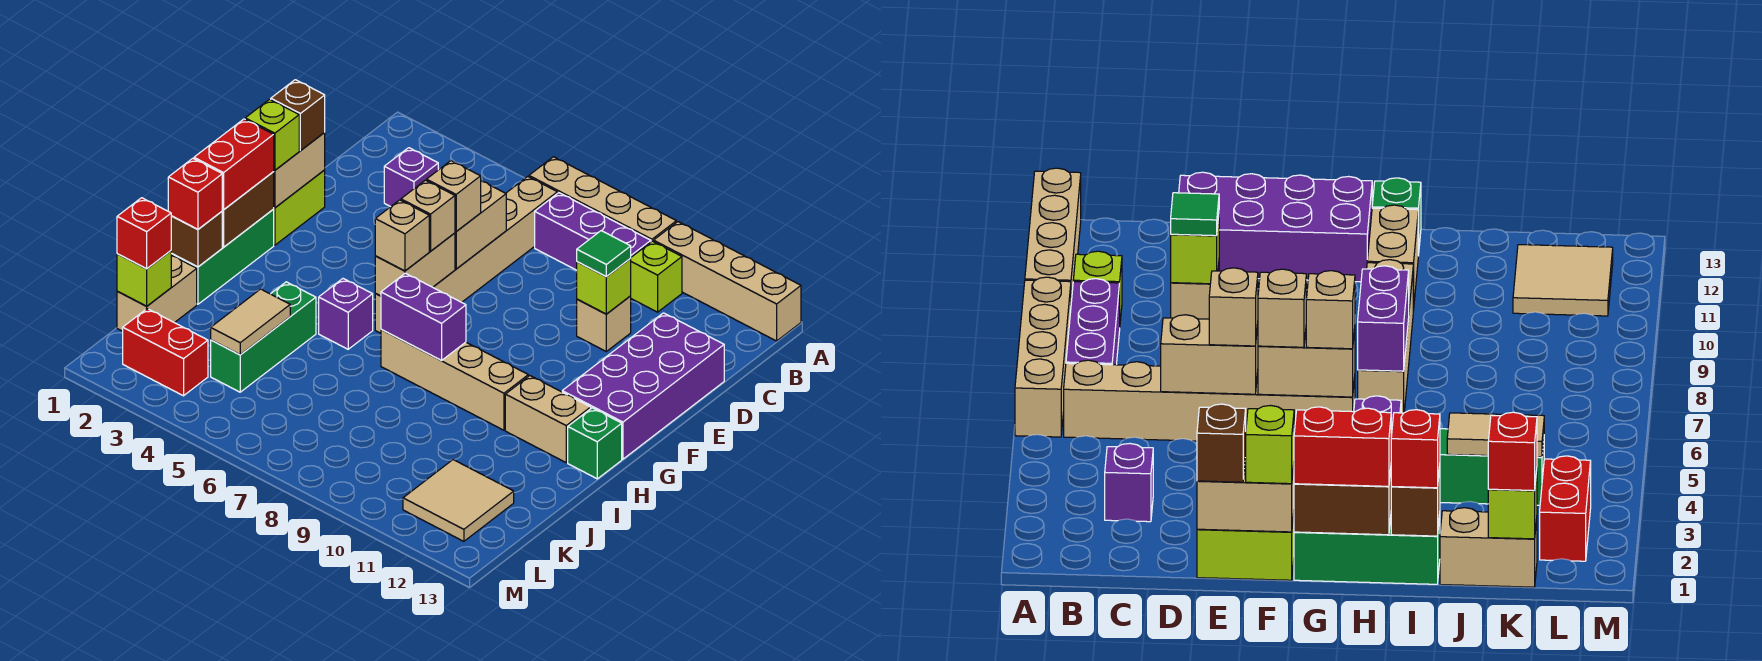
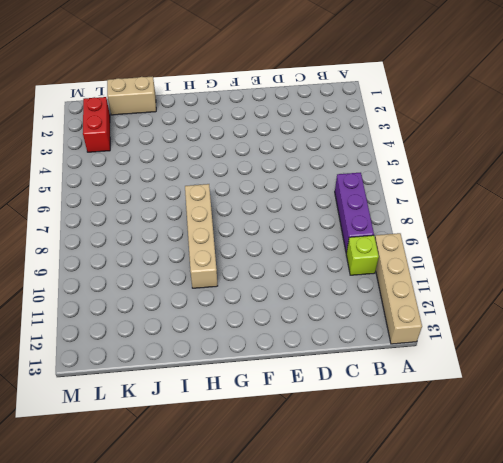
none -> tan 1x4 brick [529,157,676,242]
none -> tan 1x6 brick [375,177,557,333]
none -> purple 1x1 brick [384,148,438,207]
none -> tan 1x1 brick [577,296,631,351]

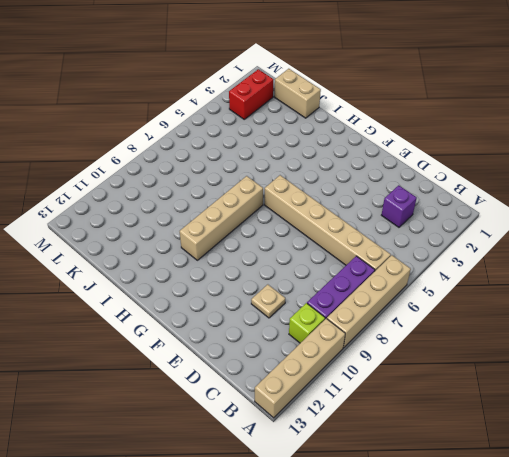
tan 1x1 plate [251,284,285,318] -> tan 1x1 brick [577,296,631,351]
none -> purple 2x4 brick [562,313,724,459]
none -> lime 1x2 brick [273,170,325,245]
none -> green 1x3 brick [171,210,274,304]
none -> purple 1x1 brick [319,279,373,349]

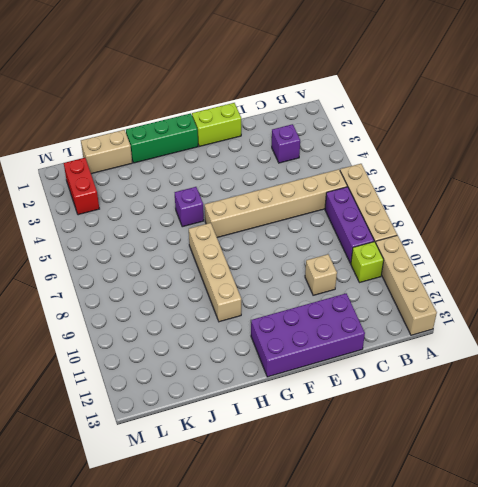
none -> tan 1x2 brick [505,376,591,462]
none -> green 1x1 brick [568,408,622,479]
none -> green 1x3 brick [211,282,316,392]
none -> tan 2x2 tile [403,460,514,541]

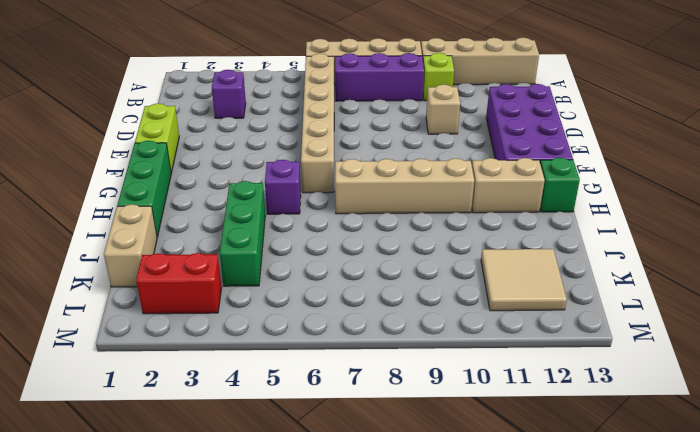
none -> tan 1x2 brick [455,181,506,269]
none -> lime 1x1 brick [577,258,631,314]
none -> tan 1x2 brick [274,133,325,208]
none -> tan 1x2 brick [375,233,455,296]

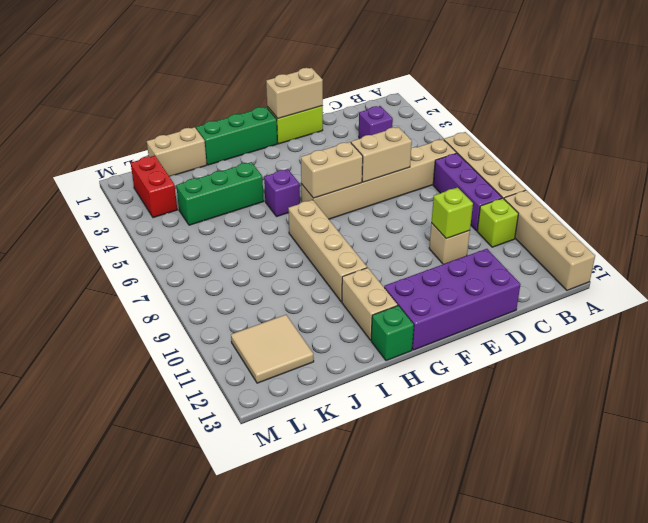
none -> brown 1x2 brick [222,172,274,247]
none -> purple 1x2 brick [381,273,466,361]
none -> brown 1x1 brick [171,211,222,267]
none -> tan 1x2 tile [211,289,290,355]

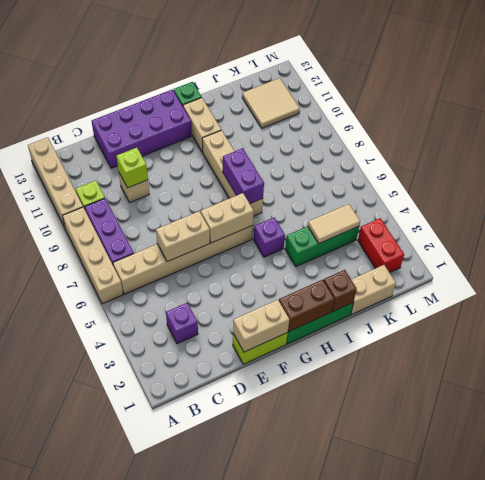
none -> lime 1x1 brick [117,251,172,306]
none -> green 1x1 tile [577,231,631,277]
none -> brown 1x1 brick [271,80,325,150]
none -> tan 1x1 brick [427,161,481,231]

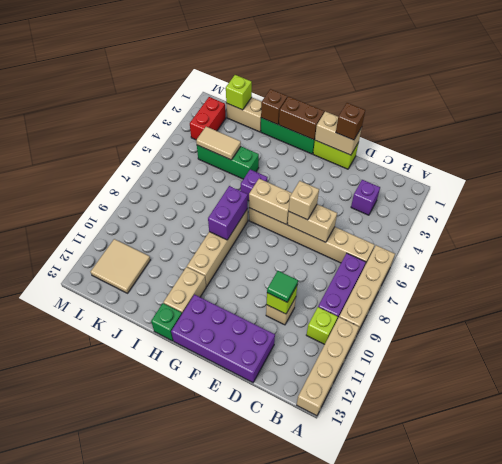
none -> lime 1x1 brick [245,99,299,170]
none -> tan 1x1 brick [401,180,455,251]
none -> red 1x2 brick [194,119,274,210]
none -> tan 1x1 brick [375,200,429,271]

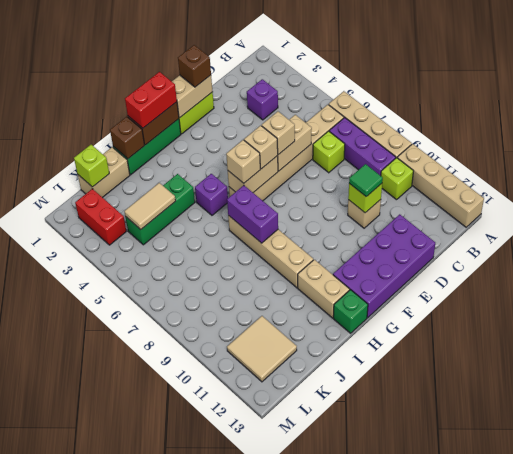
lime 1x1 brick [313,131,345,173] -> lime 1x1 brick moved to [245,99,299,170]
none -> red 1x1 brick [168,158,223,229]
none -> red 1x1 brick [117,198,171,269]

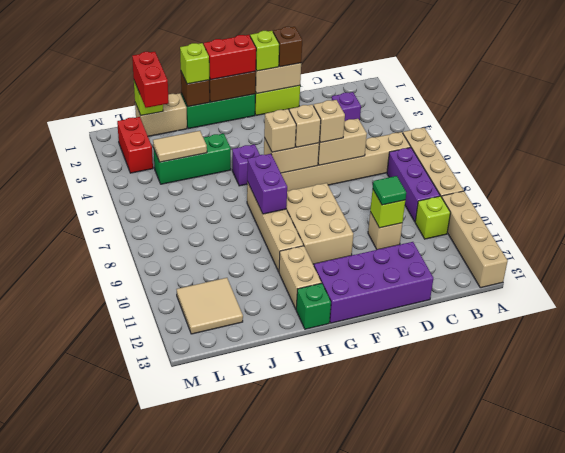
tan 2x3 brick [286,183,353,264] -> none
lime 1x1 brick [180,43,209,84] -> red 1x1 brick [168,158,223,229]
red 1x2 brick [132,52,169,108] -> red 1x1 brick [117,198,171,269]

